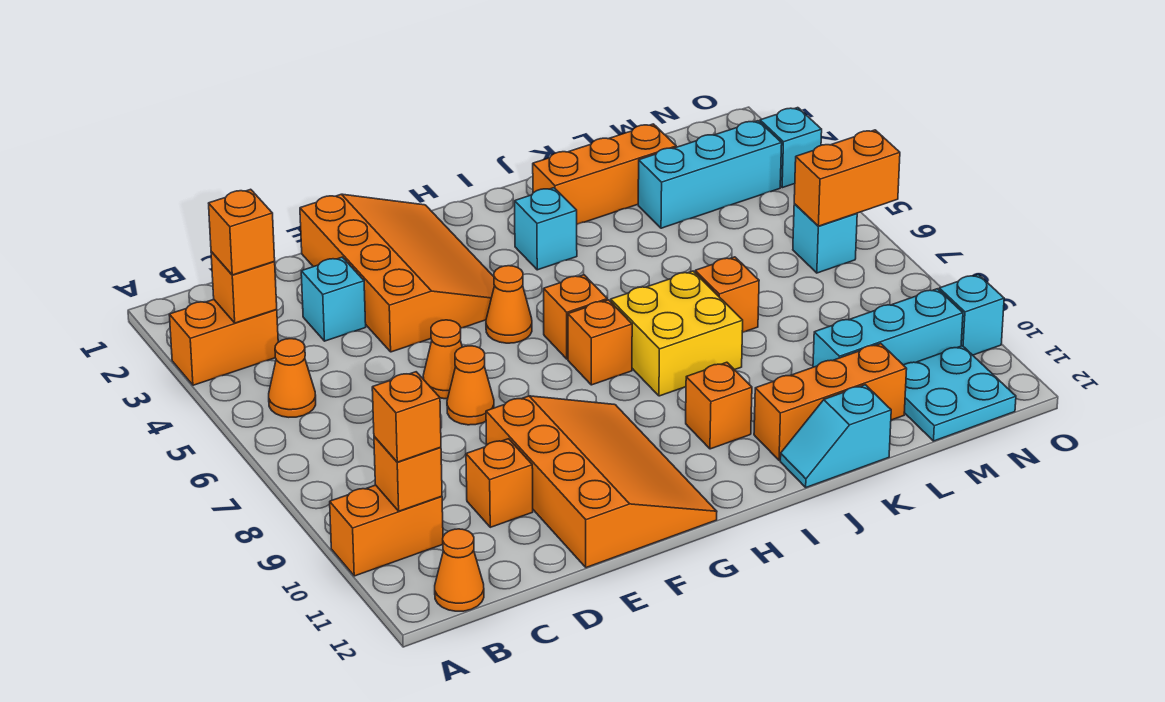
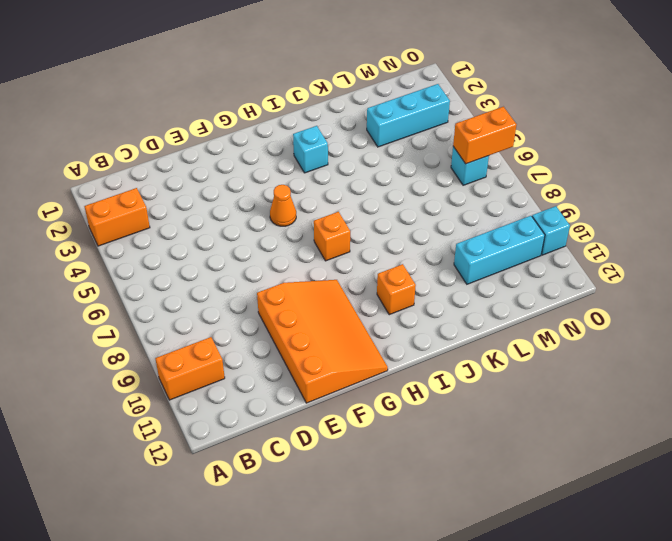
none -> orange 1x1 cone [269,339,316,417]
none -> orange 1x1 cone [435,529,484,611]
none -> cyan 1x1 brick [301,257,366,341]
none -> orange 1x1 brick [466,439,533,527]

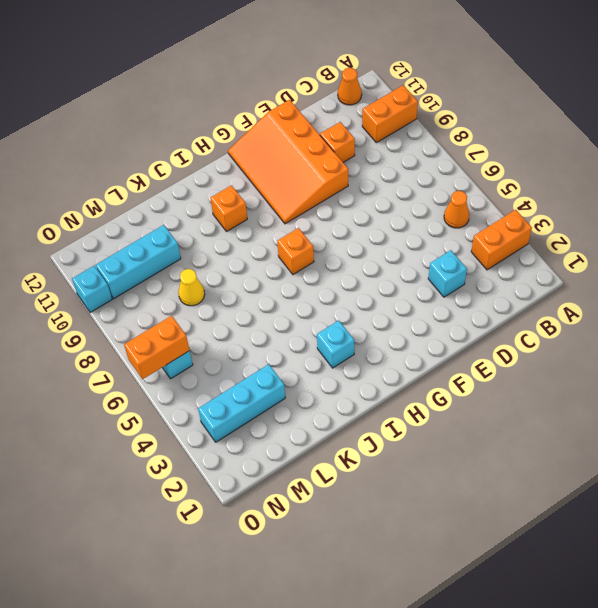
yellow 1x1 cone [179,269,205,306] -> none
none -> orange 3x4 slope [300,194,495,352]
none -> orange 1x1 cone [423,320,462,399]
none -> orange 1x1 cone [447,346,494,425]
none -> orange 1x1 cone [486,266,532,343]

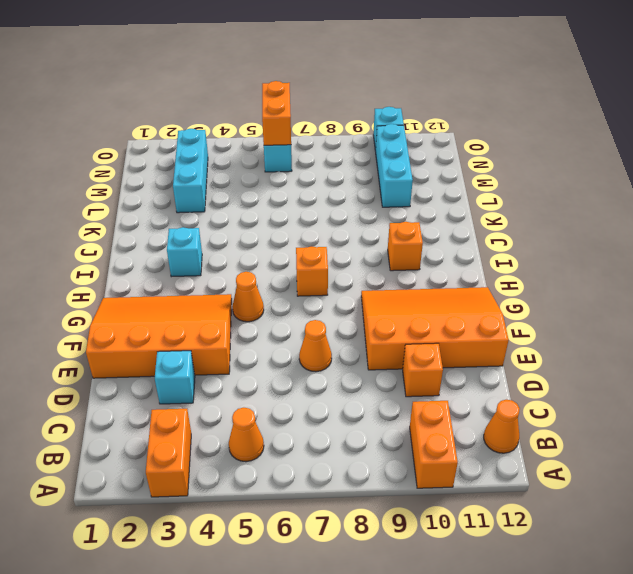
none -> orange 1x1 cone [423,320,462,399]
none -> orange 1x1 brick [544,275,607,359]
none -> yellow 2x2 brick [611,271,743,396]
none -> orange 1x3 brick [533,124,676,224]

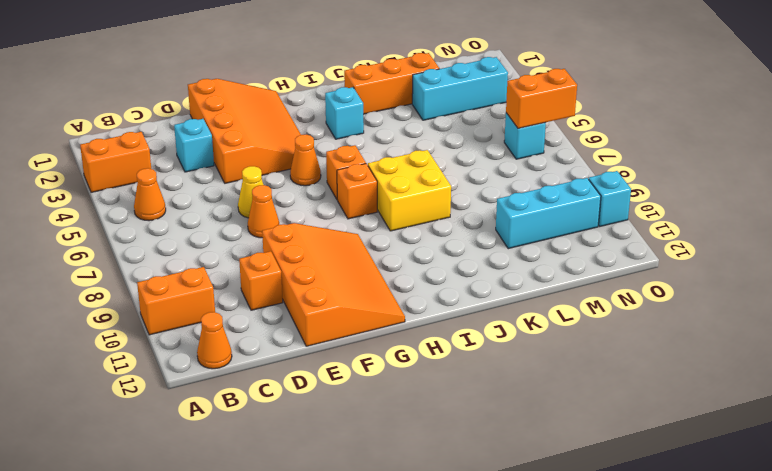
yellow 1x1 cone [238,166,263,218] -> orange 1x1 cone [423,320,462,399]
none -> orange 1x1 brick [686,362,752,449]
none -> orange 1x3 brick [754,344,907,460]
none -> cyan 1x2 slope [780,385,891,487]
none -> orange 1x1 brick [695,257,759,333]

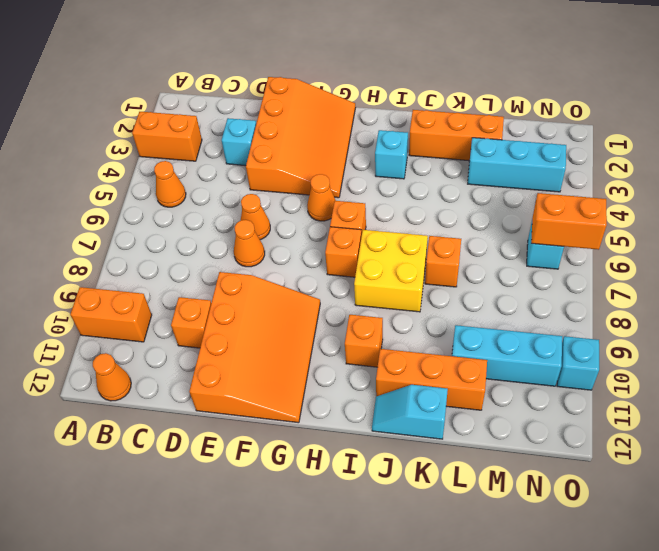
none -> cyan 2x2 plate [904,346,1016,441]
none -> cyan 1x1 brick [760,108,822,188]
none -> orange 1x1 brick [211,252,277,323]
none -> orange 1x1 brick [374,437,442,511]

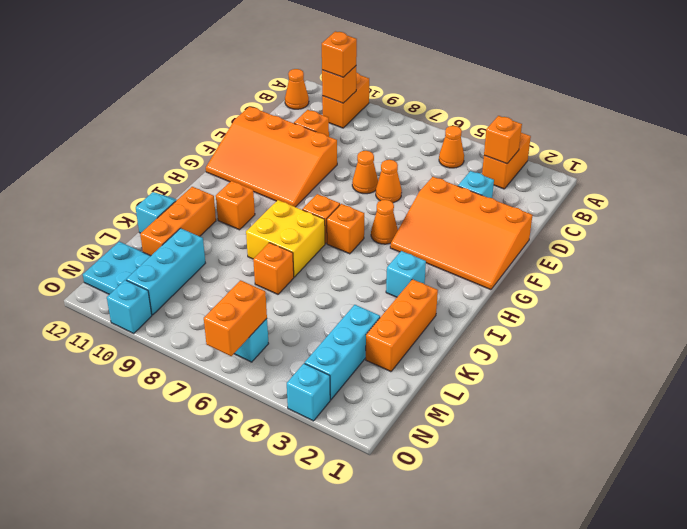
none -> orange 1x1 brick [209,189,275,275]

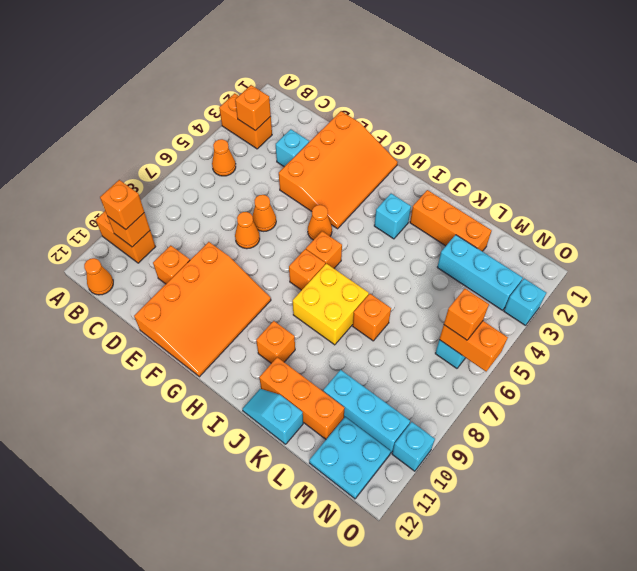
orange 1x1 brick [444,289,489,340] -> orange 1x1 brick moved to [209,189,275,275]

